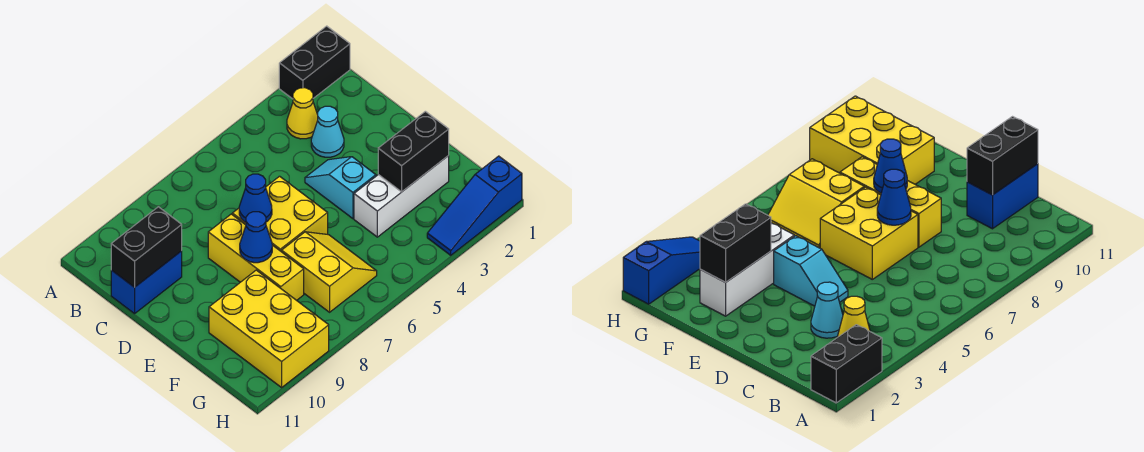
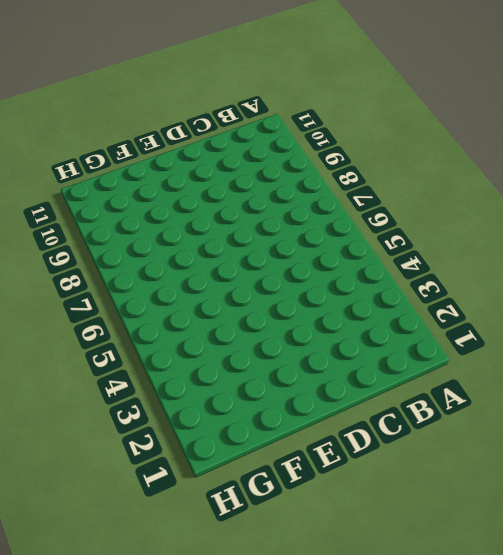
none -> black 1x2 brick [279,26,350,99]
none -> yellow 1x1 cone [287,88,318,139]
none -> cyan 1x1 cone [311,106,344,157]

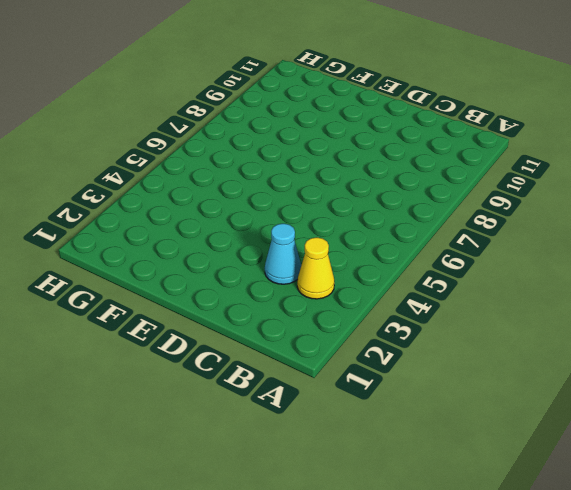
none -> black 1x2 brick [279,26,350,99]
none -> blue 1x2 brick [111,251,182,314]
none -> cyan 1x2 slope [305,157,376,219]

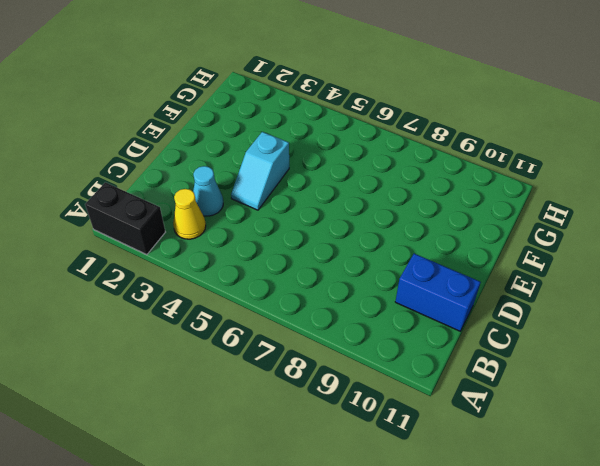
none -> yellow 2x2 brick [232,176,328,252]
none -> yellow 1x3 brick [208,214,304,300]
none -> white 1x3 brick [354,156,449,237]

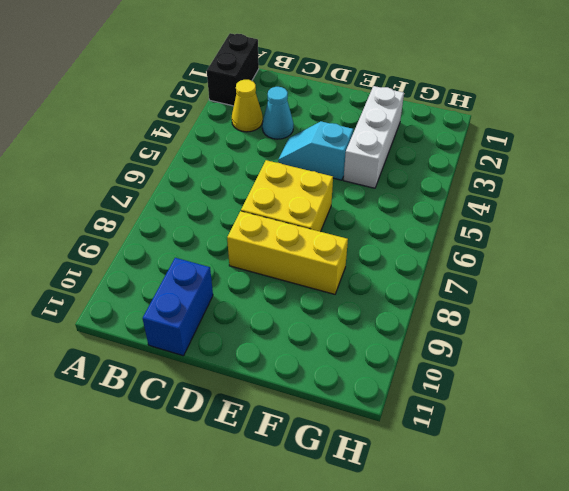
none -> yellow 2x2 slope [282,232,377,312]
none -> yellow 2x3 brick [209,270,329,387]
none -> blue 1x3 slope [427,156,522,255]

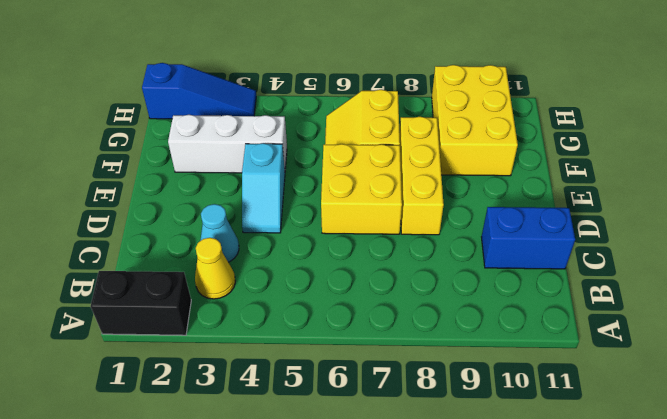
none -> black 1x2 brick [111,207,182,287]
none -> blue 1x1 cone [239,174,272,222]
none -> blue 1x1 cone [240,212,272,263]

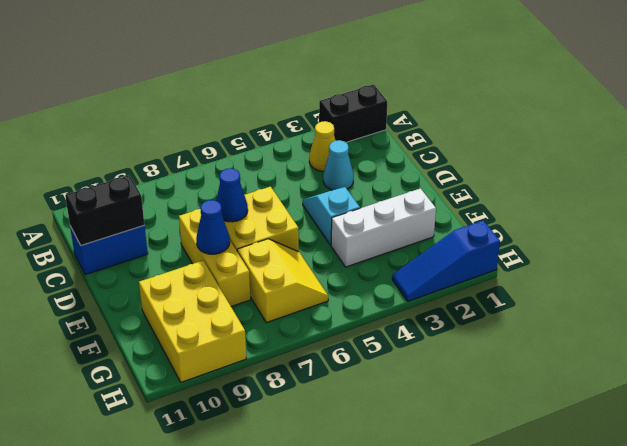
none -> black 1x2 brick [378,111,449,192]

